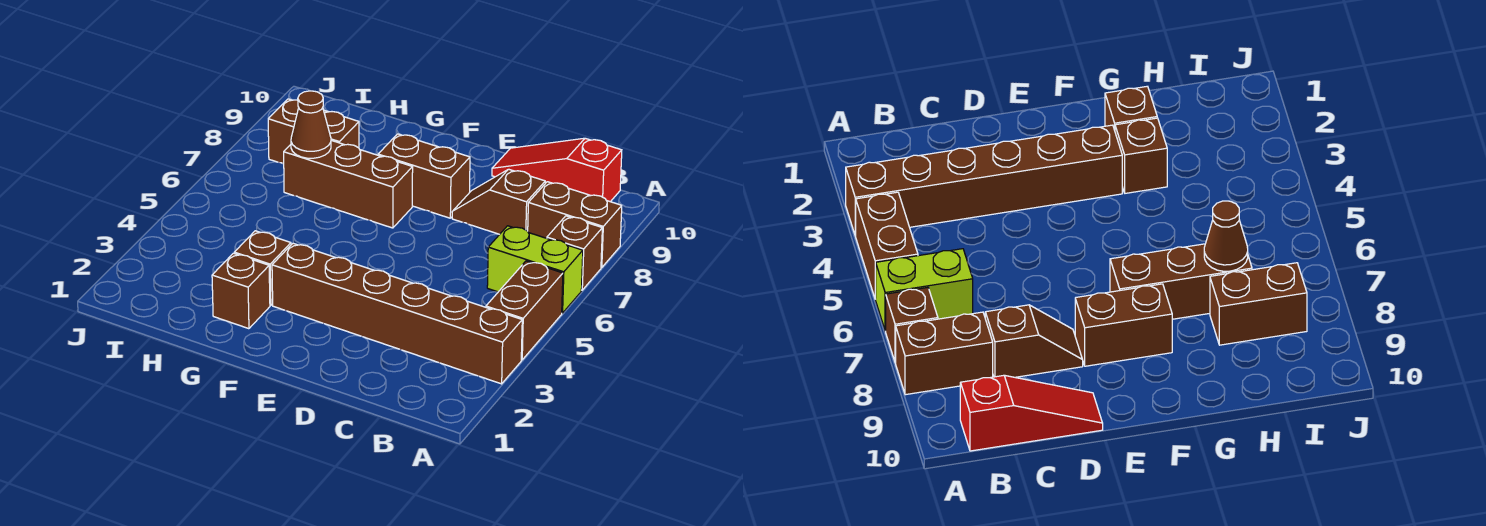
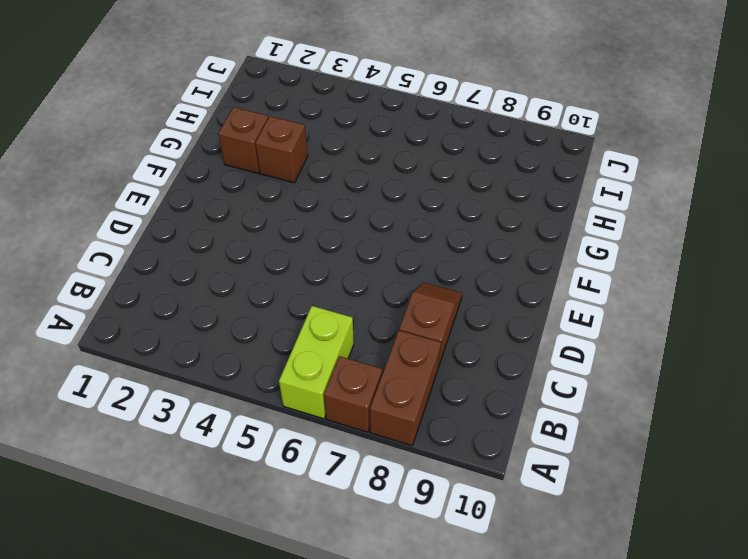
none -> brown 1x6 brick [272,243,522,384]
none -> brown 1x2 brick [486,261,563,360]
none -> red 1x3 slope [492,138,622,202]

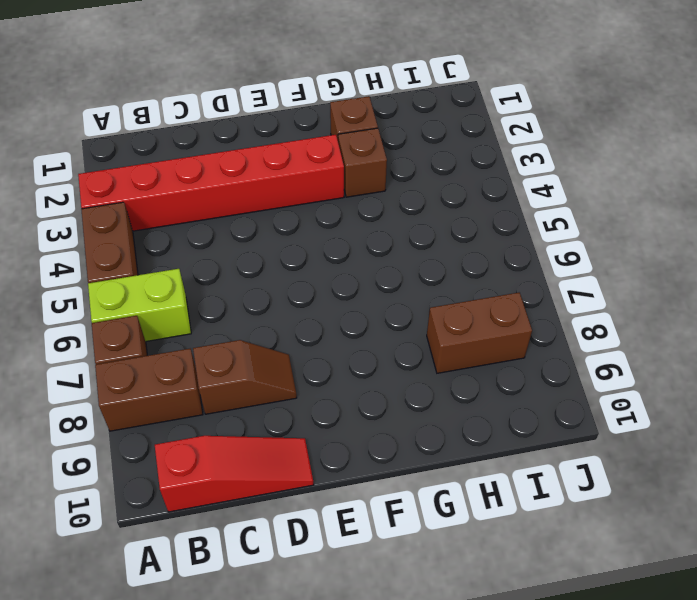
red 1x6 brick [78,135,344,231] -> brown 1x6 brick [272,243,522,384]
none -> brown 1x2 brick [378,134,470,218]
none -> brown 1x3 brick [284,140,413,228]
none -> brown 1x1 cone [291,91,331,158]

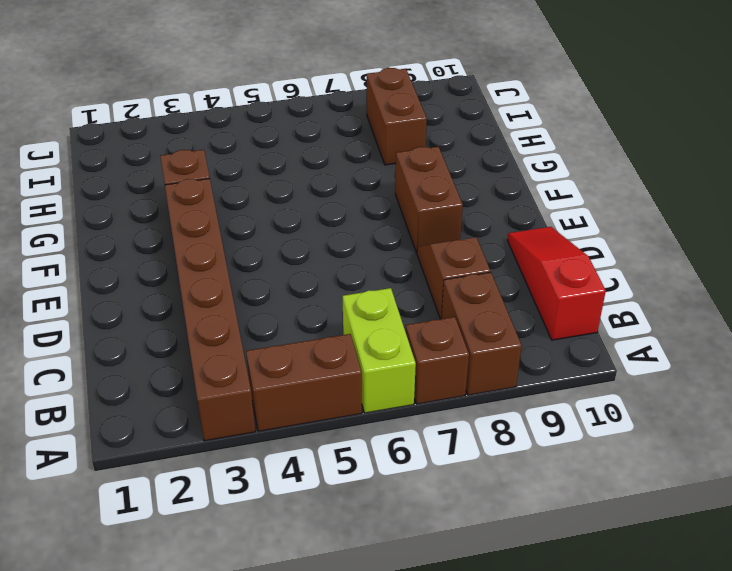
none -> brown 1x3 brick [284,140,413,228]
none -> brown 1x1 brick [212,253,270,329]
none -> brown 1x1 cone [291,91,331,158]

